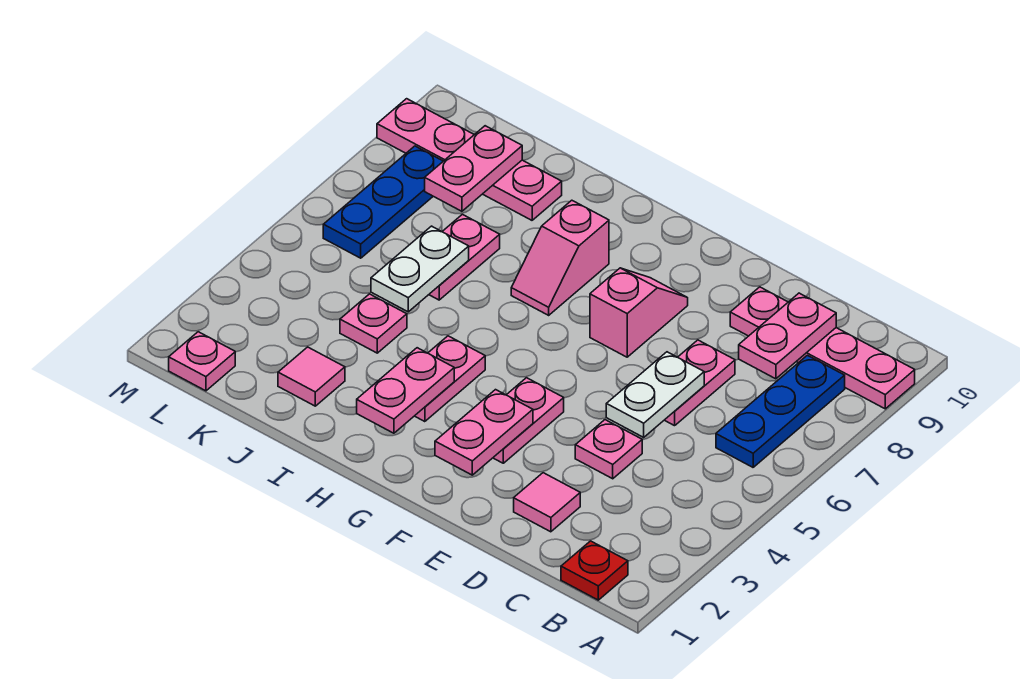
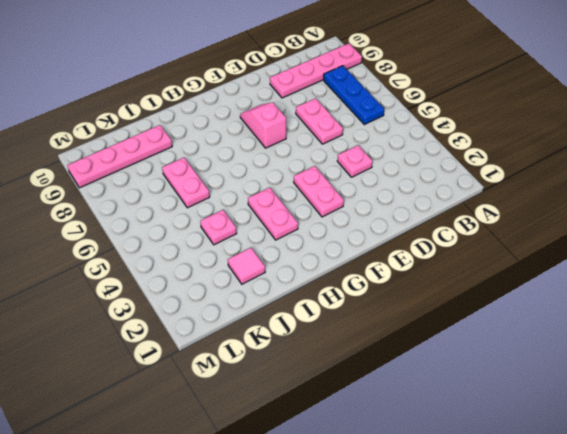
none -> red 1x1 plate [561,541,628,600]
none -> pink 1x1 tile [514,473,580,532]
none -> pink 1x2 slope [511,200,609,315]

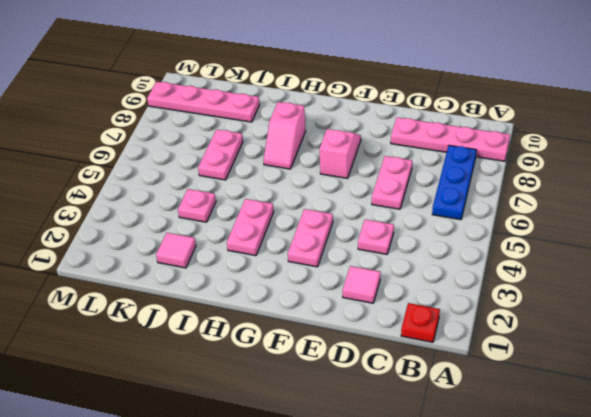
none -> pink 1x1 plate [169,332,235,391]
none -> blue 1x3 plate [323,146,443,258]
none -> pink 1x2 plate [739,293,836,379]

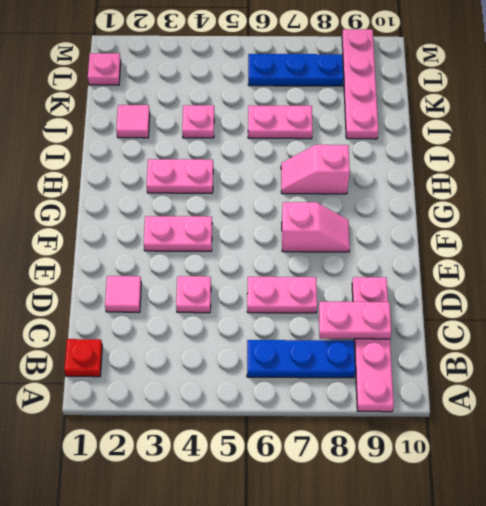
none -> white 1x2 plate [606,352,704,437]
none -> pink 1x2 plate [435,390,533,475]
none -> pink 1x2 plate [357,348,454,433]

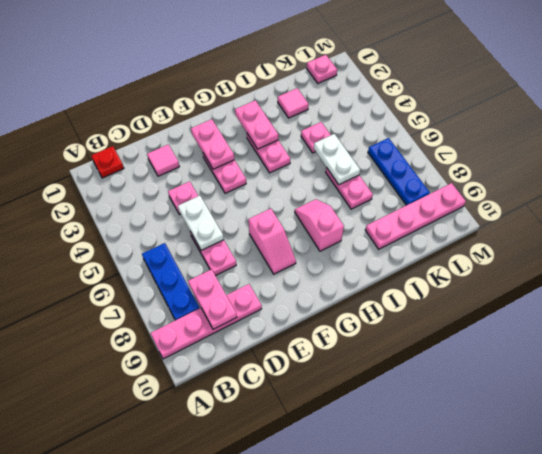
none -> pink 1x2 plate [425,126,522,211]

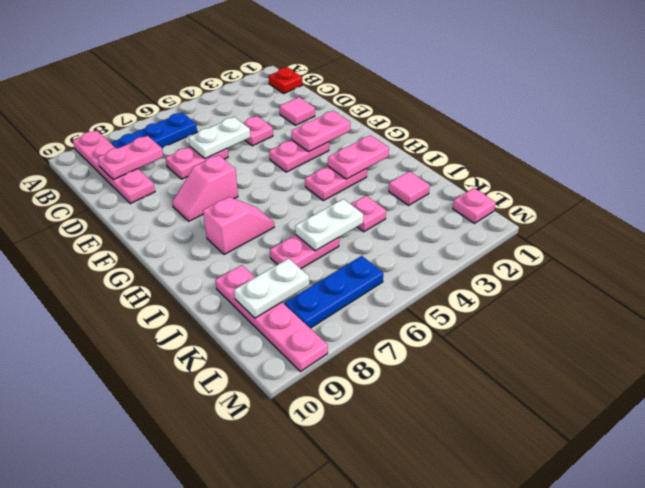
white 1x2 plate [234,258,309,318] -> pink 1x2 plate [425,126,522,211]

